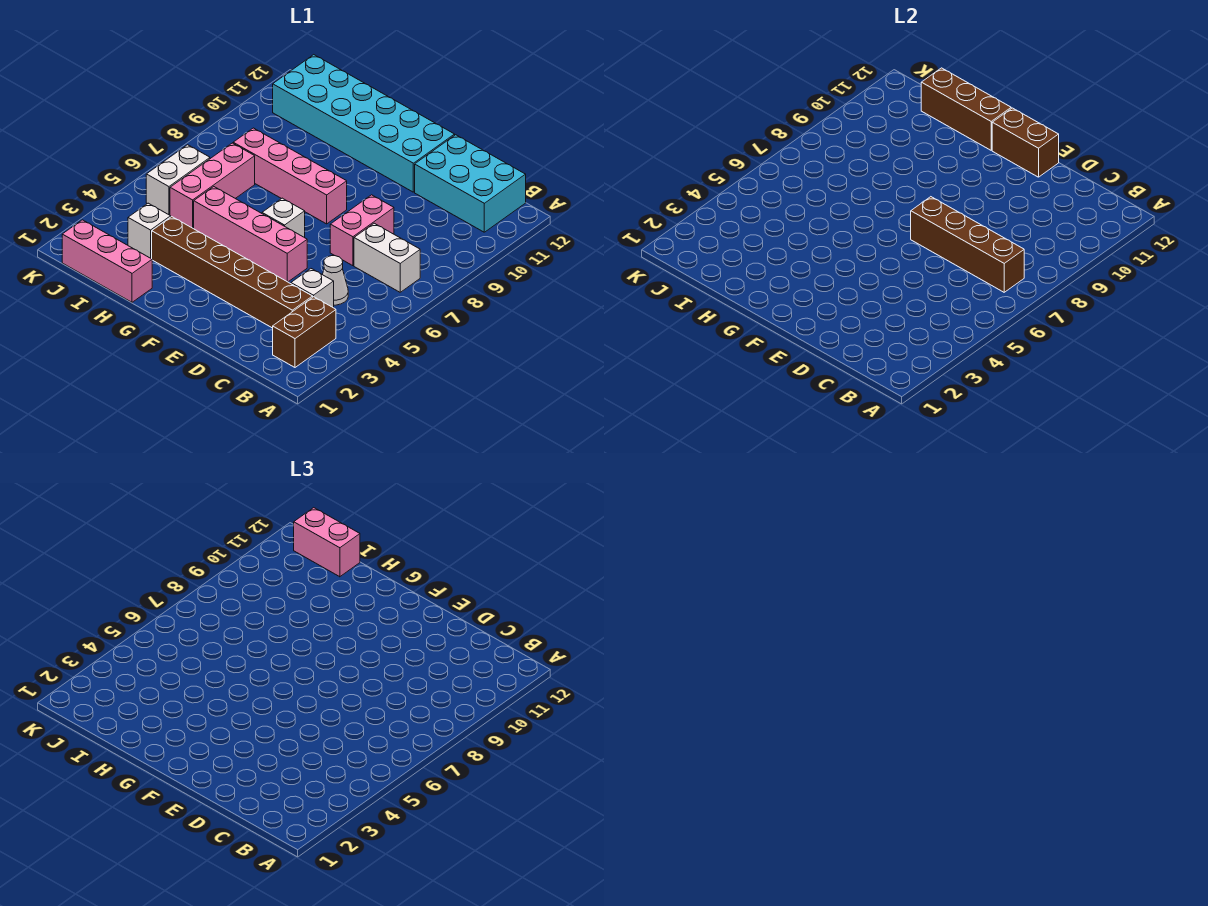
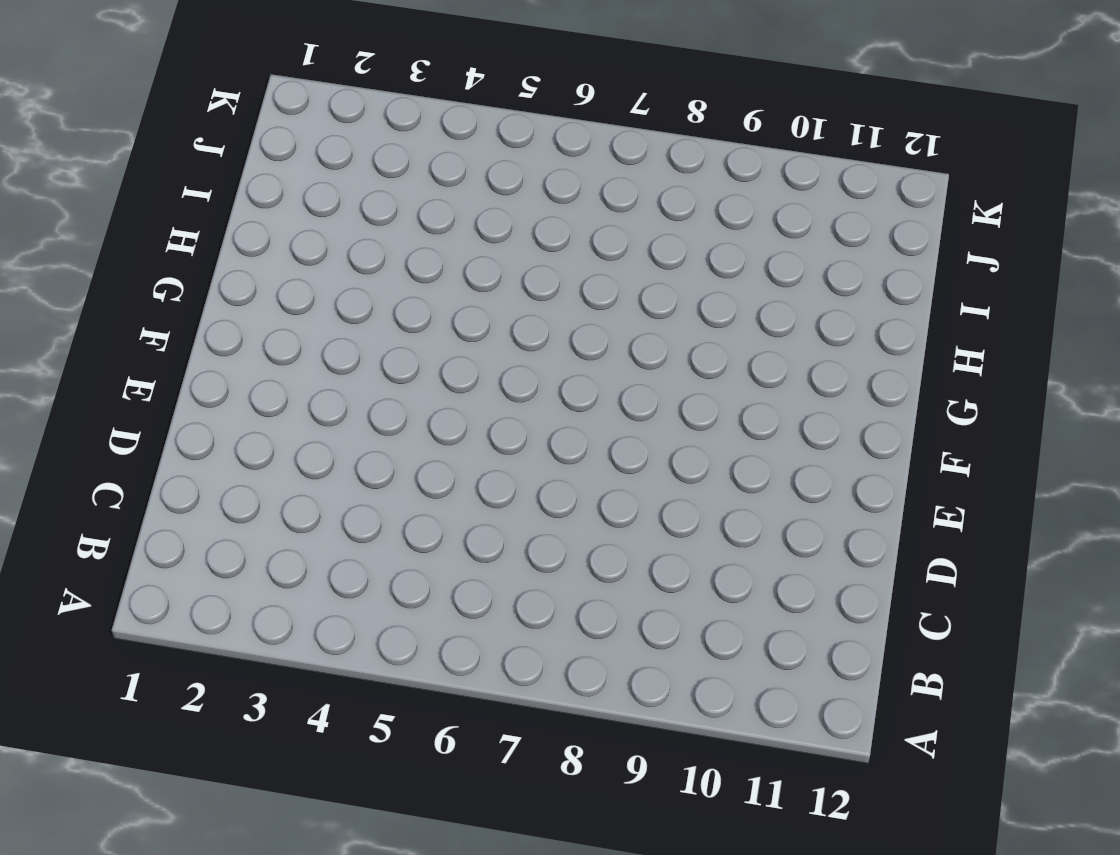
none -> brown 1x2 brick [273,297,336,367]
none -> white 1x2 brick [354,223,420,292]
none -> cyan 2x3 brick [415,135,526,232]

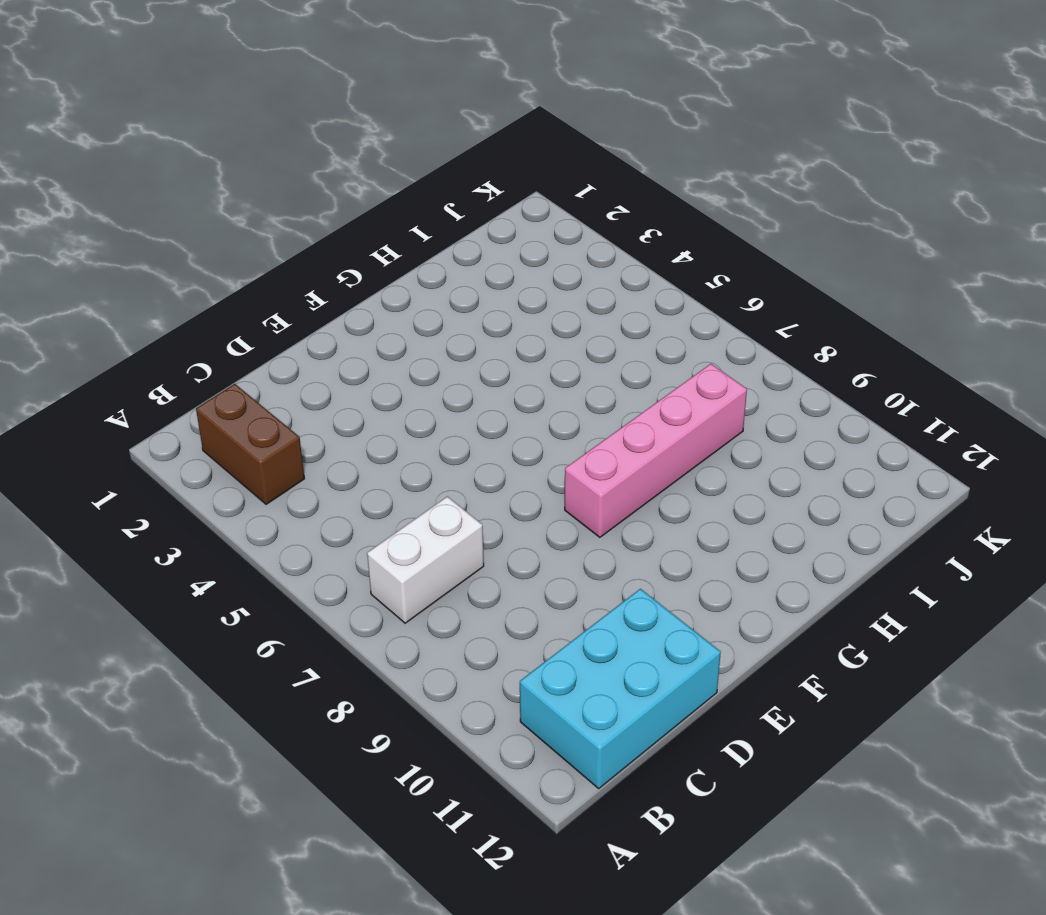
none -> brown 1x6 brick [151,217,313,328]
none -> white 1x1 brick [291,269,334,308]
none -> white 1x1 cone [323,256,348,305]

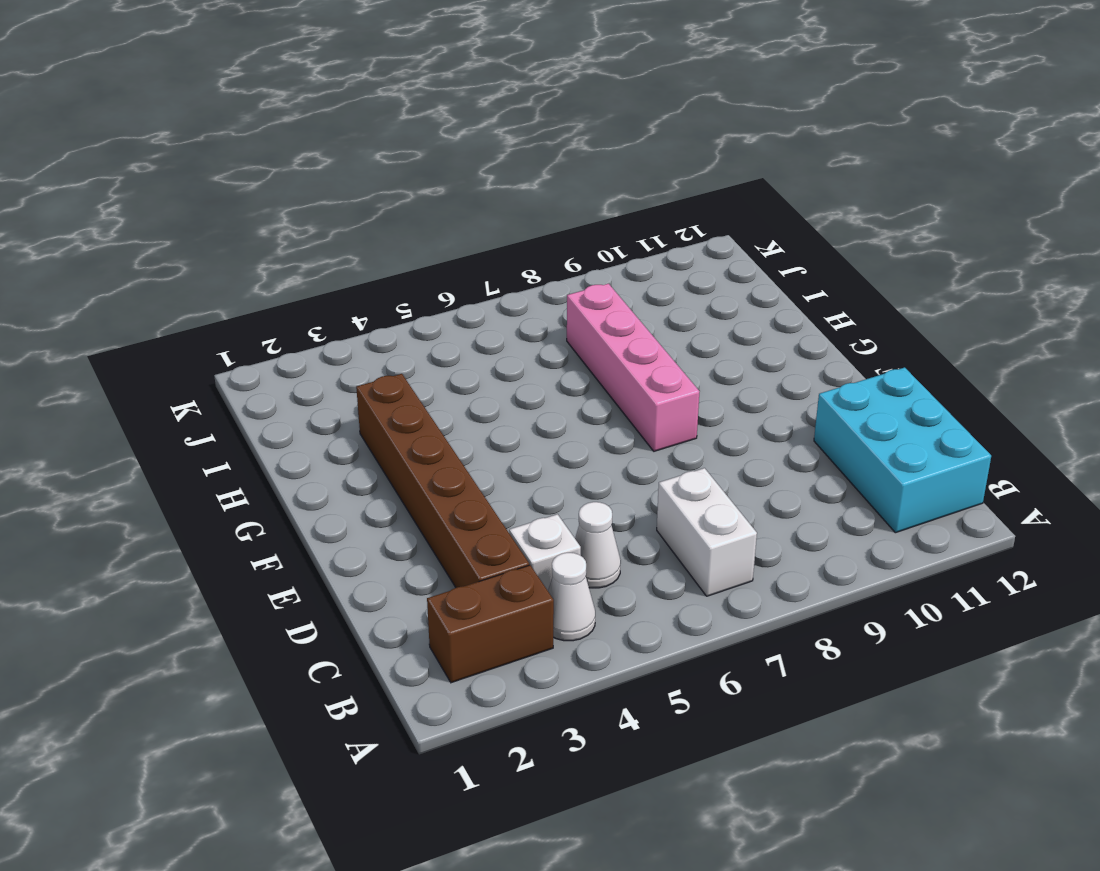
white 1x1 cone [548,553,595,641] -> none
none -> pink 1x2 brick [330,195,394,266]
none -> pink 1x4 brick [193,187,307,282]
none -> cyan 2x6 brick [273,55,455,192]

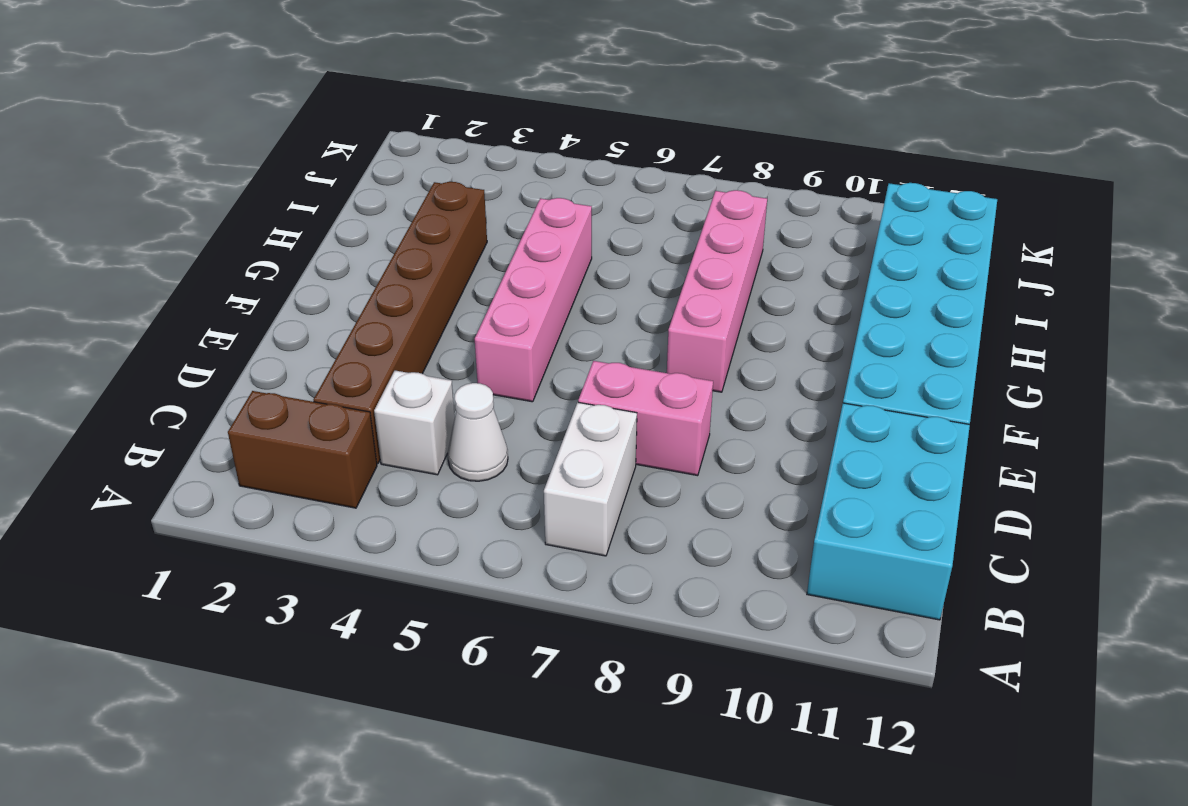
none -> white 1x1 brick [262,198,305,238]
none -> pink 1x3 brick [62,220,152,302]
none -> white 1x1 brick [128,203,171,258]

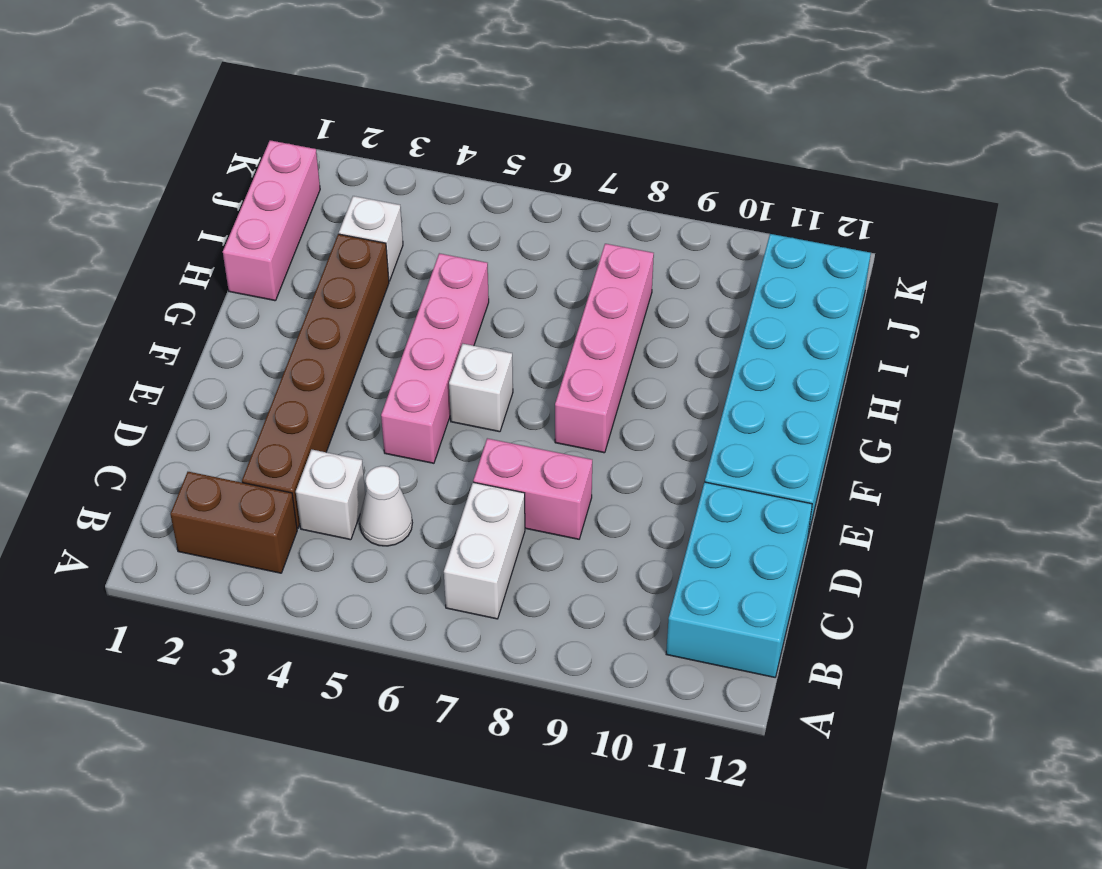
none -> pink 1x3 brick [170,143,255,228]
none -> white 1x2 brick [146,145,210,215]
none -> brown 1x4 brick [911,197,1024,292]

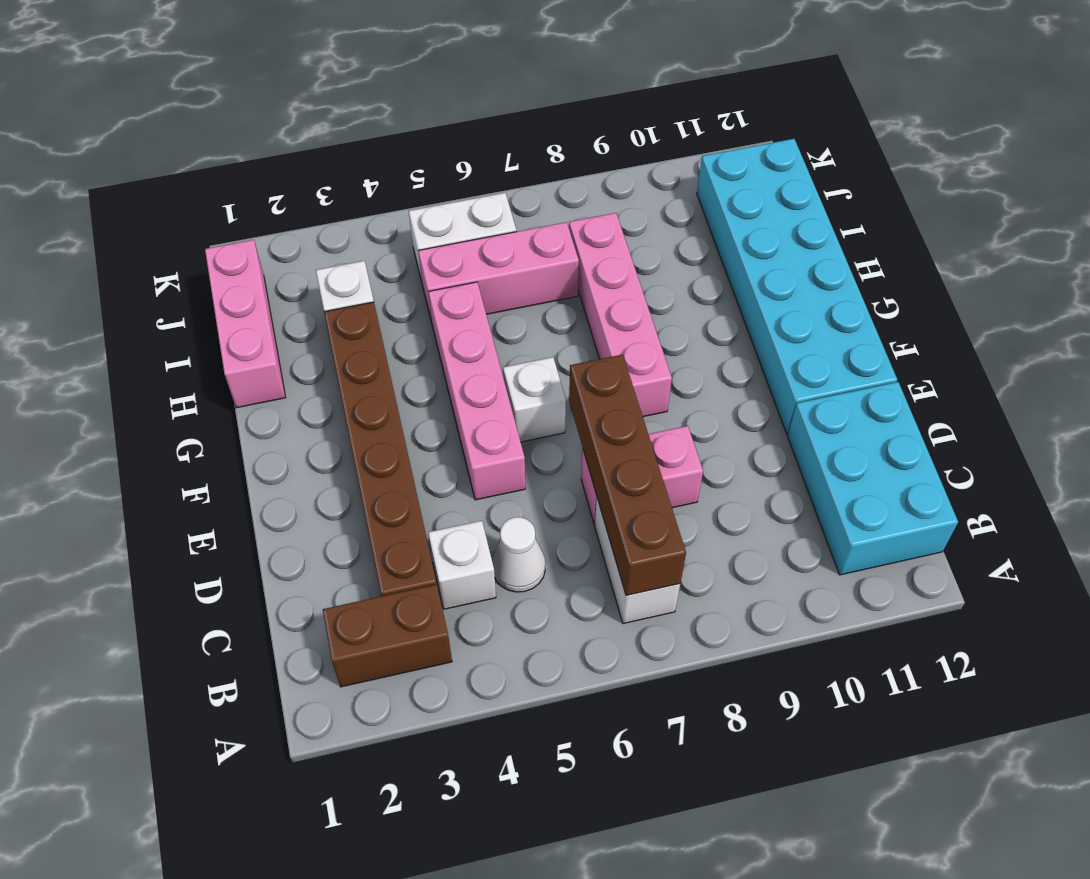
none -> brown 1x2 brick [992,108,1059,177]
none -> brown 1x3 brick [921,68,1011,150]
none -> pink 1x2 brick [294,508,360,577]

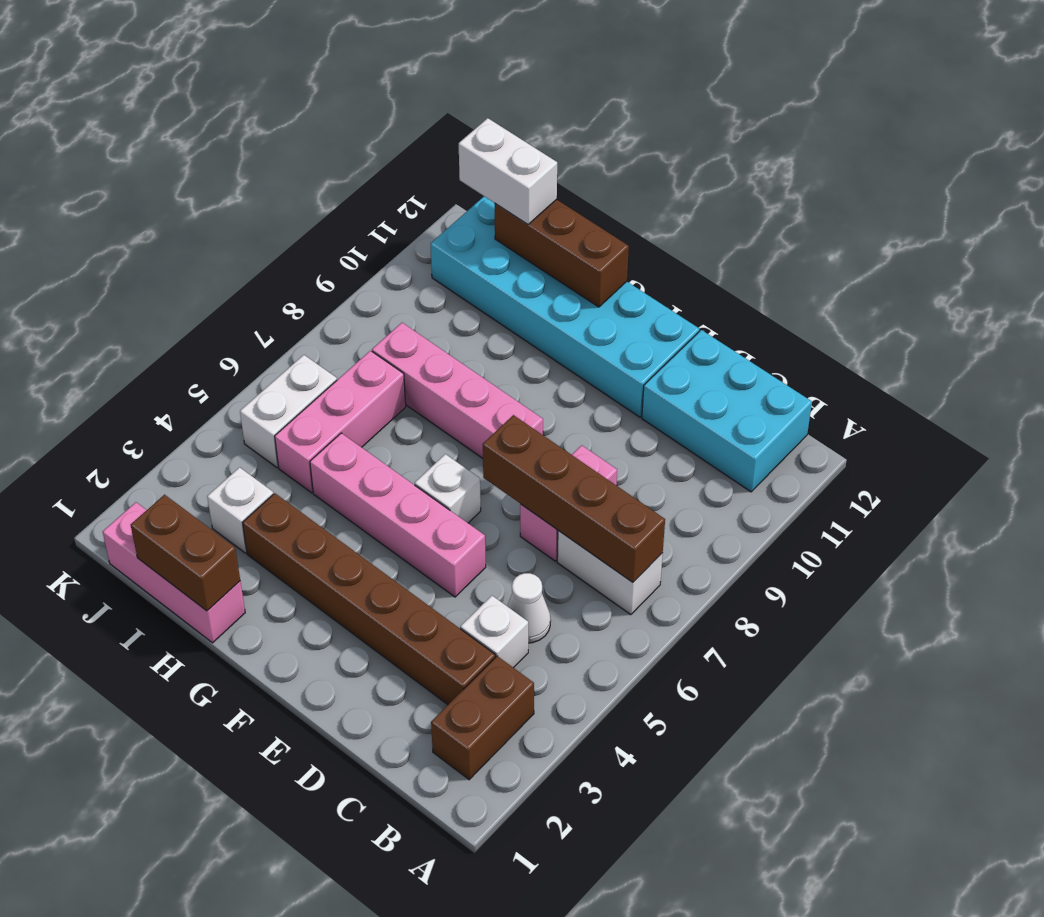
brown 1x2 brick [131,495,240,611] -> brown 1x2 brick moved to [992,108,1059,177]
white 1x2 brick [459,118,557,224] -> pink 1x2 brick [294,508,360,577]

